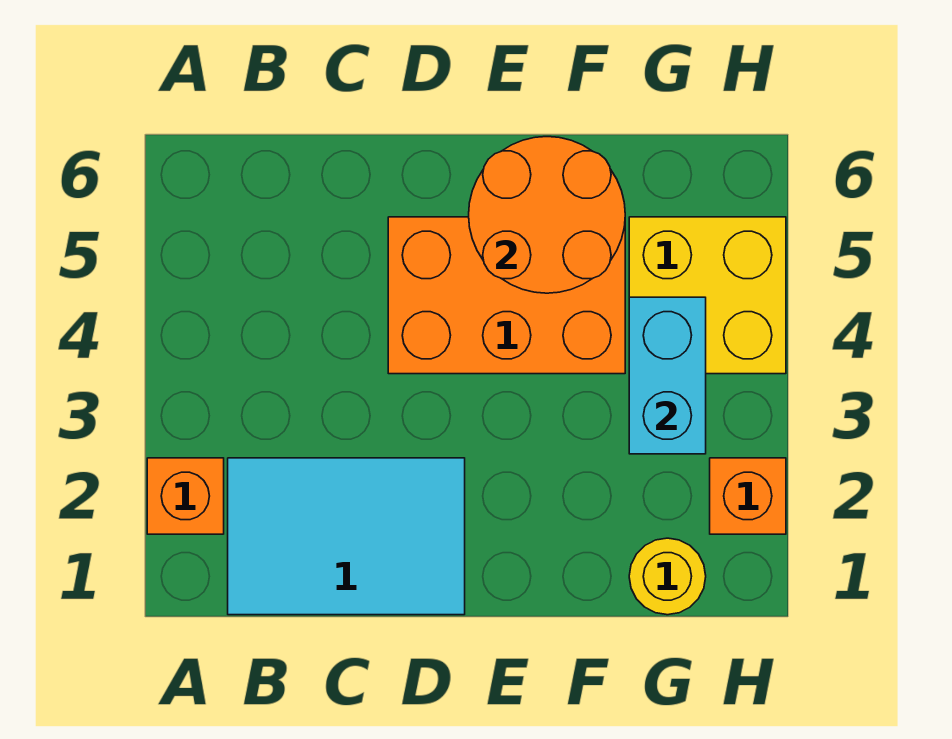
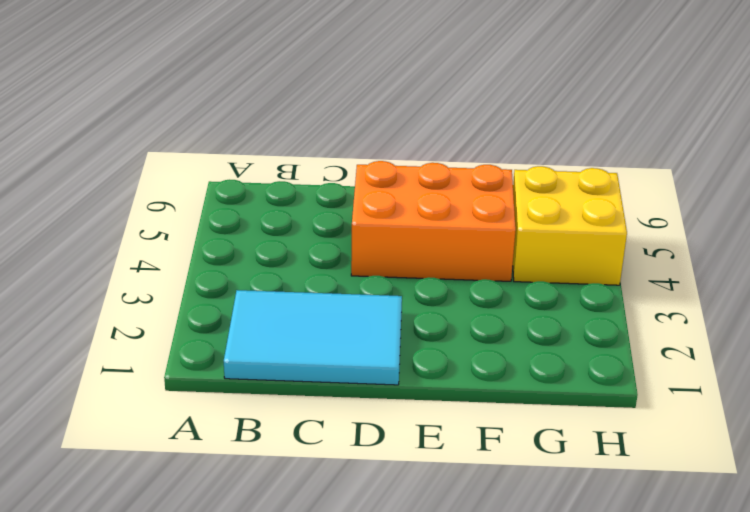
none -> orange 1x1 brick [147,458,224,534]
none -> yellow 1x1 round brick [629,538,706,615]

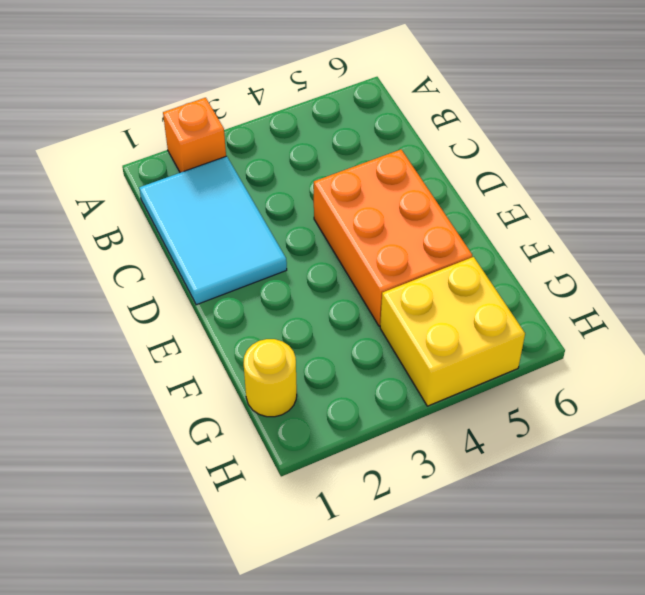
none -> orange 1x1 brick [710,458,786,534]
none -> orange 2x2 round brick [469,137,625,293]

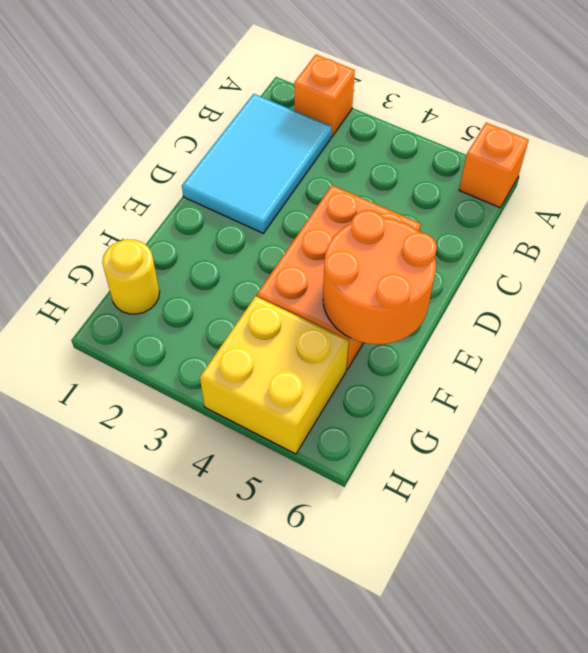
orange 1x1 brick [459,123,529,208] -> orange 1x1 brick moved to [710,458,786,534]
none -> cyan 1x2 brick [629,297,706,454]

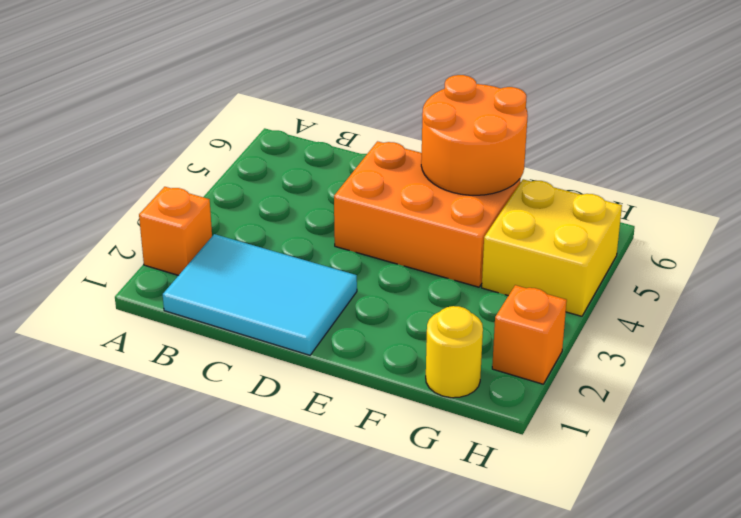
none -> cyan 1x2 brick [629,297,706,454]

